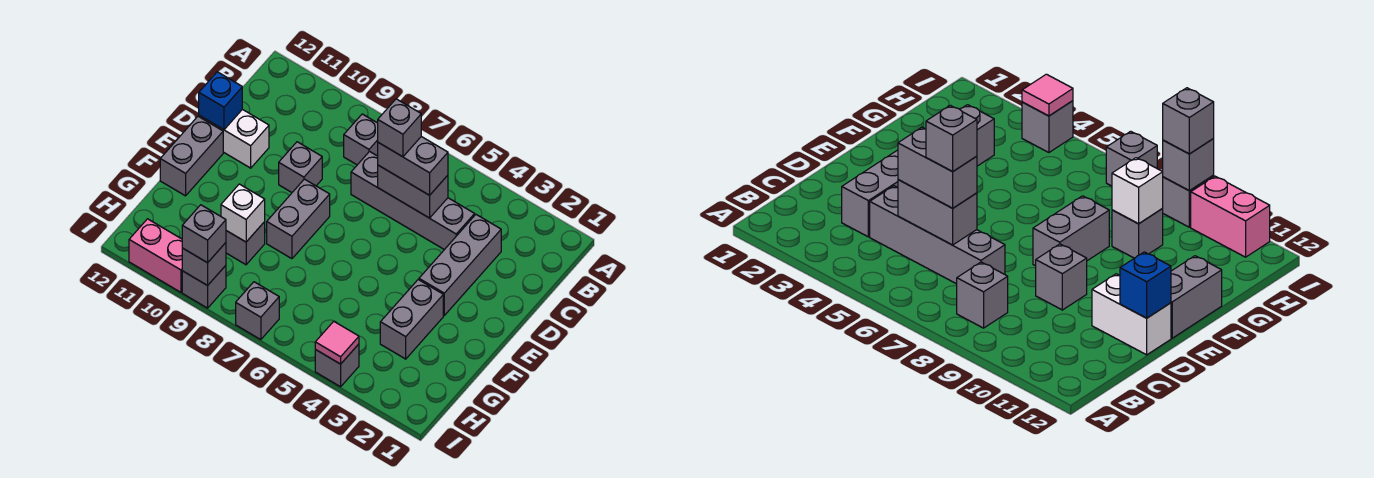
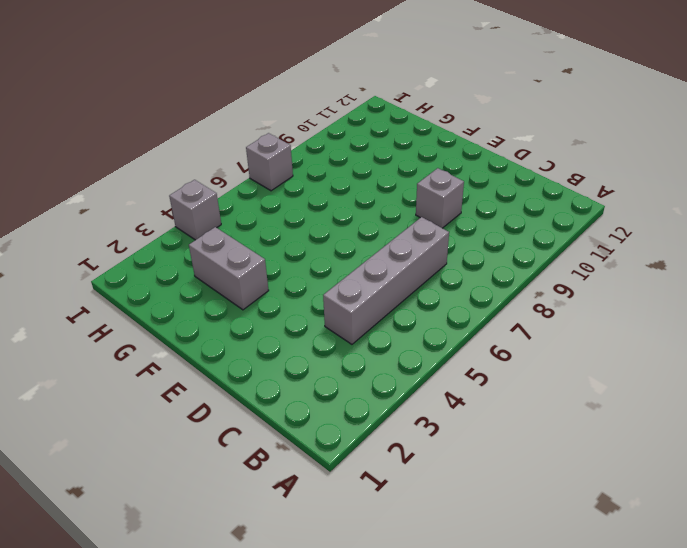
none -> grey 1x1 brick [344,114,378,165]
none -> grey 1x3 brick [419,215,501,315]
none -> white 1x2 brick [199,109,269,168]

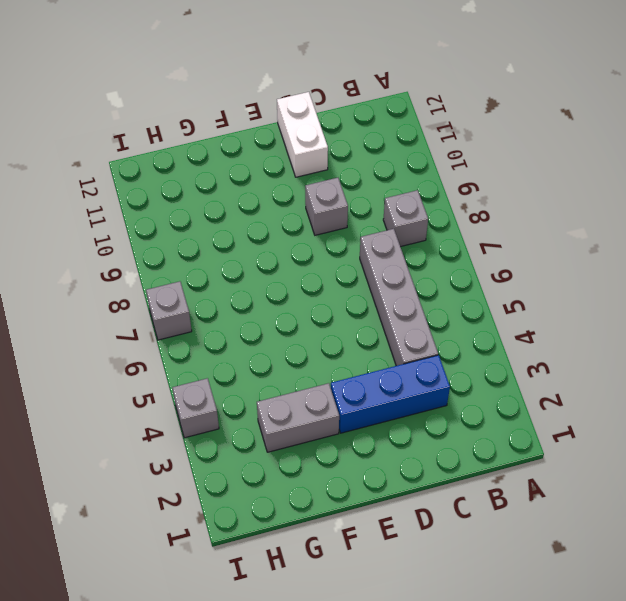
blue 1x3 brick [331,355,450,433] -> grey 1x3 brick [419,215,501,315]
none -> grey 1x2 brick [267,179,330,259]
none -> grey 1x2 brick [160,116,223,196]
none -> grey 1x1 brick [226,222,265,265]

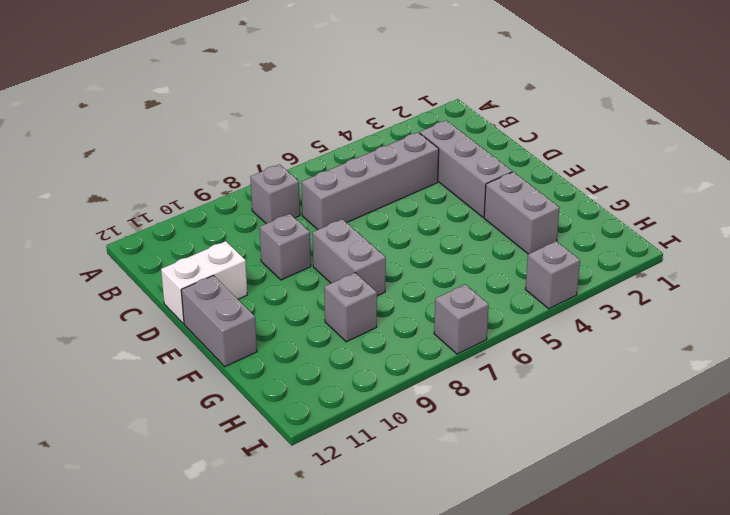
none -> grey 1x1 brick [182,266,226,308]
none -> pink 1x2 brick [129,219,182,292]
none -> grey 1x2 brick [378,165,448,218]

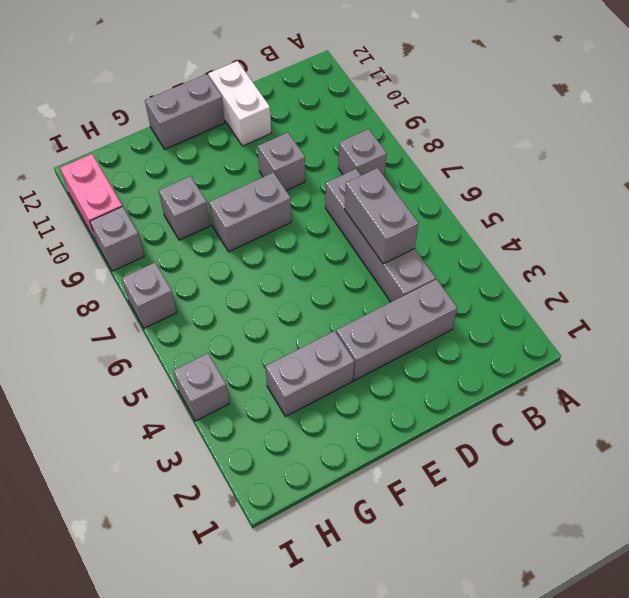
none -> blue 1x1 brick [199,72,242,130]
none -> white 1x1 brick [221,184,265,242]
none -> pink 1x1 tile [315,321,359,364]

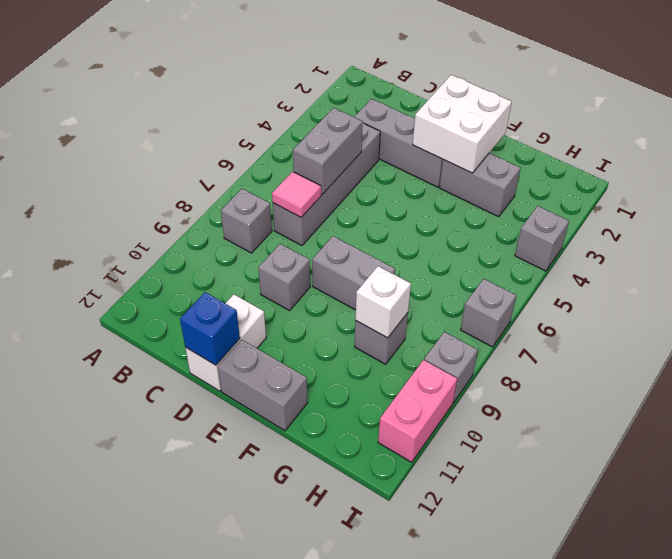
pink 1x1 tile [272,172,321,217] -> pink 1x1 tile moved to [315,321,359,364]
white 2x2 brick [413,75,512,173] -> none
none -> grey 1x1 brick [182,243,226,286]
none -> grey 1x2 brick [378,137,448,195]
none -> grey 1x1 brick [182,205,226,263]

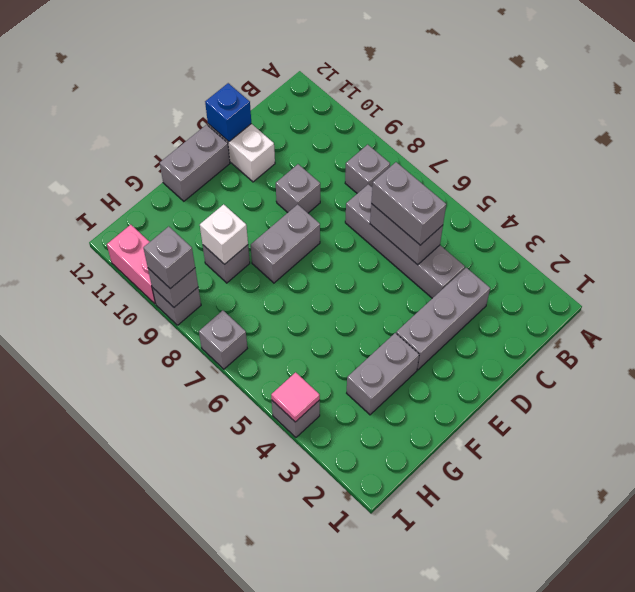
none -> grey 1x1 brick [378,99,421,157]

